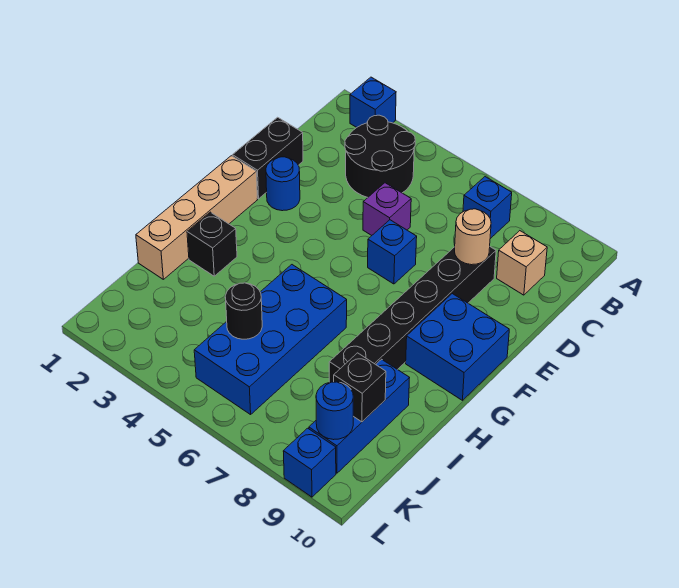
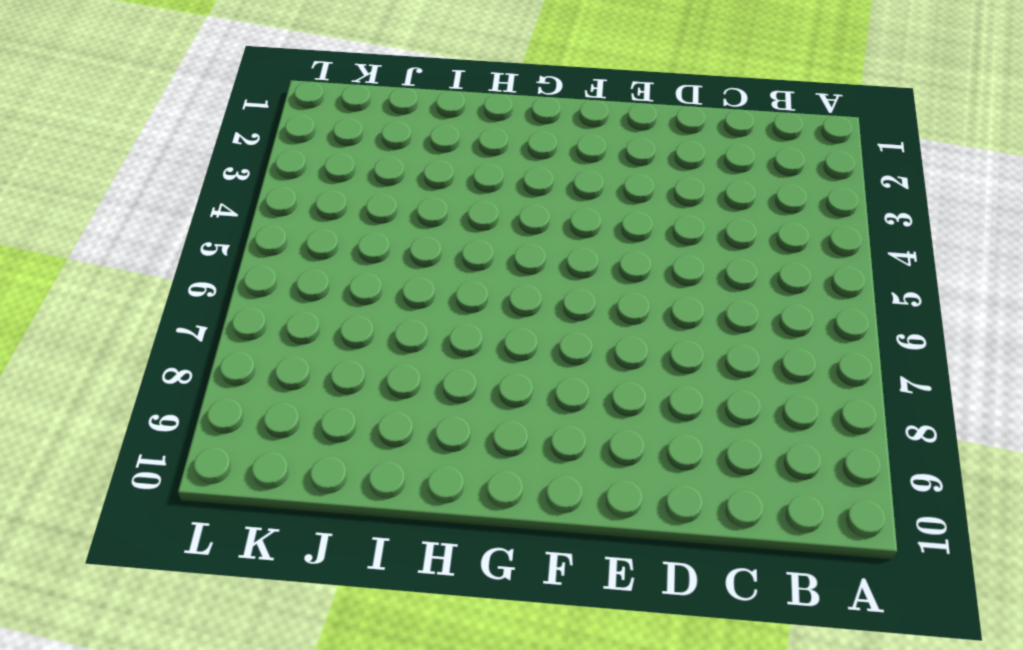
none -> blue 1x1 brick [350,77,396,128]
none -> black 2x2 round brick [345,115,415,197]
none -> blue 1x1 brick [463,177,512,239]

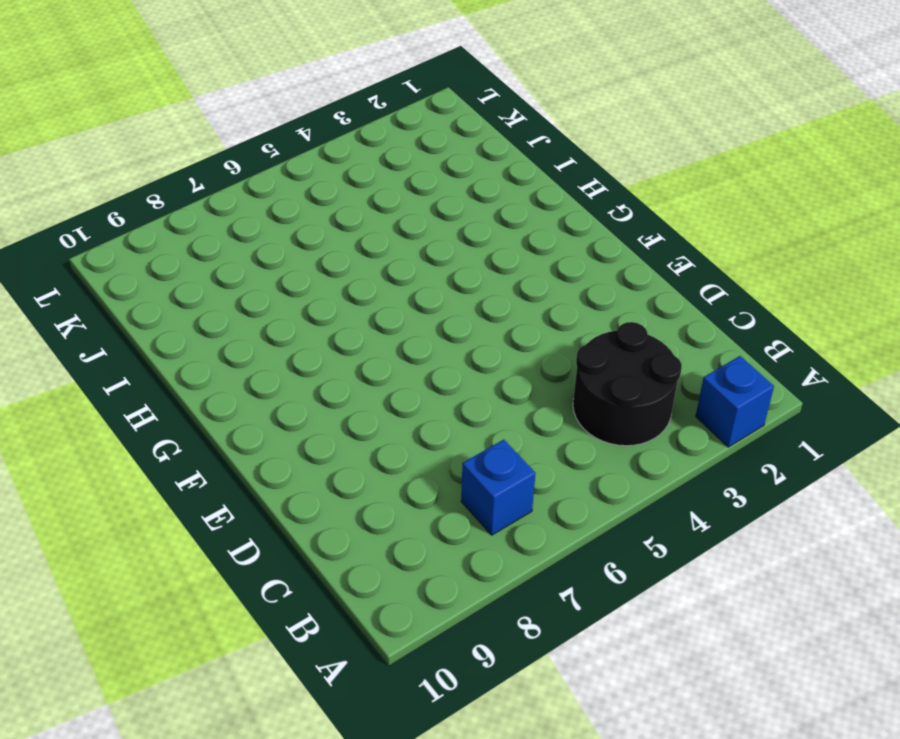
none -> tan 1x1 brick [497,231,547,295]
none -> black 1x2 brick [232,117,303,199]
none -> purple 1x1 brick [363,183,411,235]

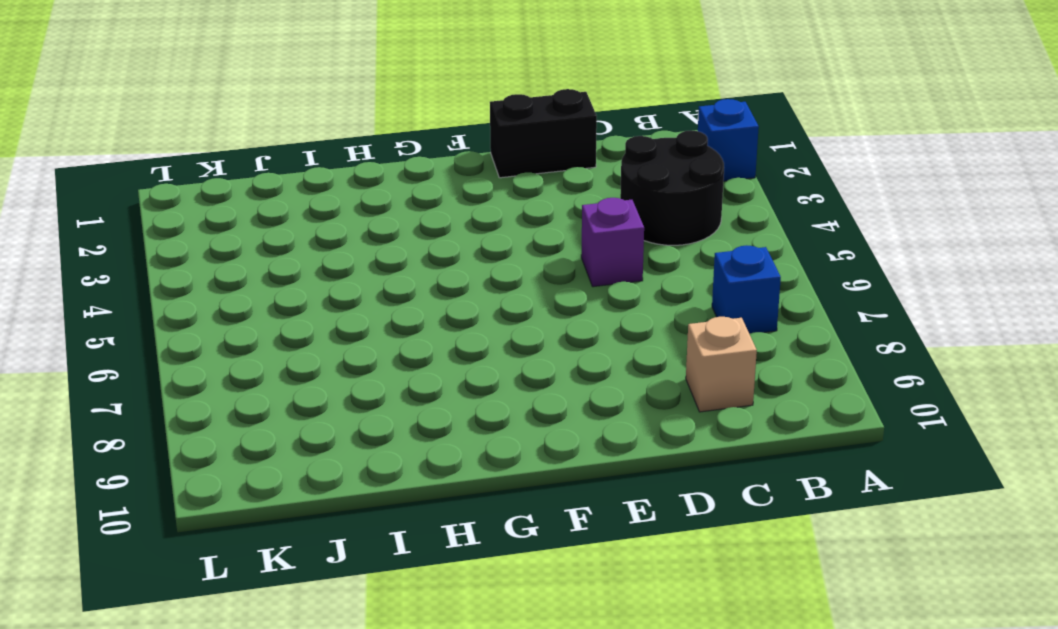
none -> black 1x6 brick [329,247,496,382]
none -> blue 1x1 round brick [266,157,300,211]
none -> blue 1x1 brick [368,220,417,284]

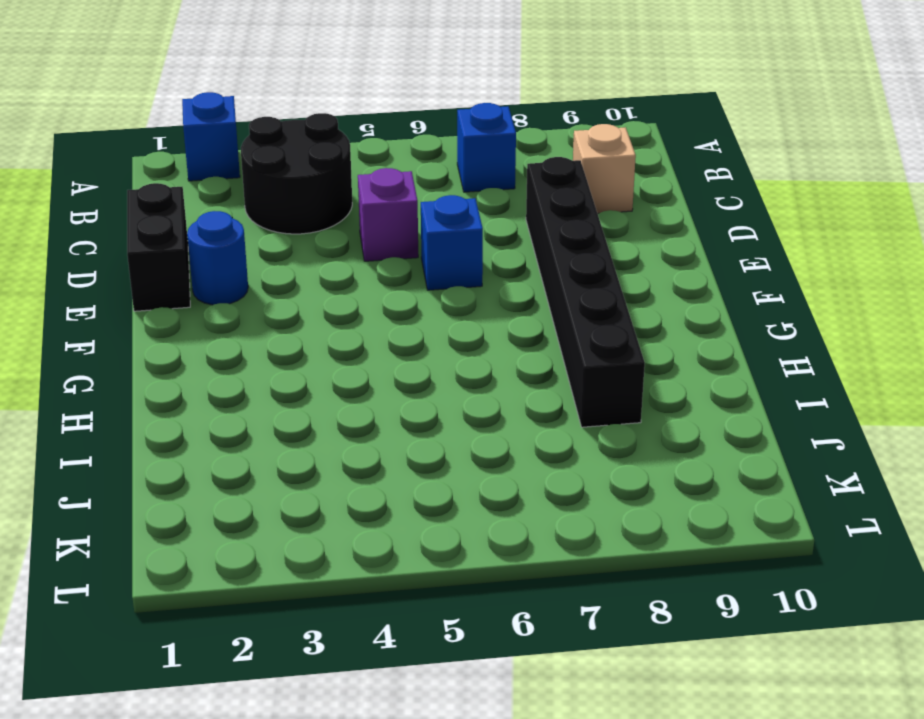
none -> tan 1x4 brick [136,156,257,279]
none -> blue 2x2 brick [406,294,509,400]
none -> black 1x1 brick [187,212,237,276]

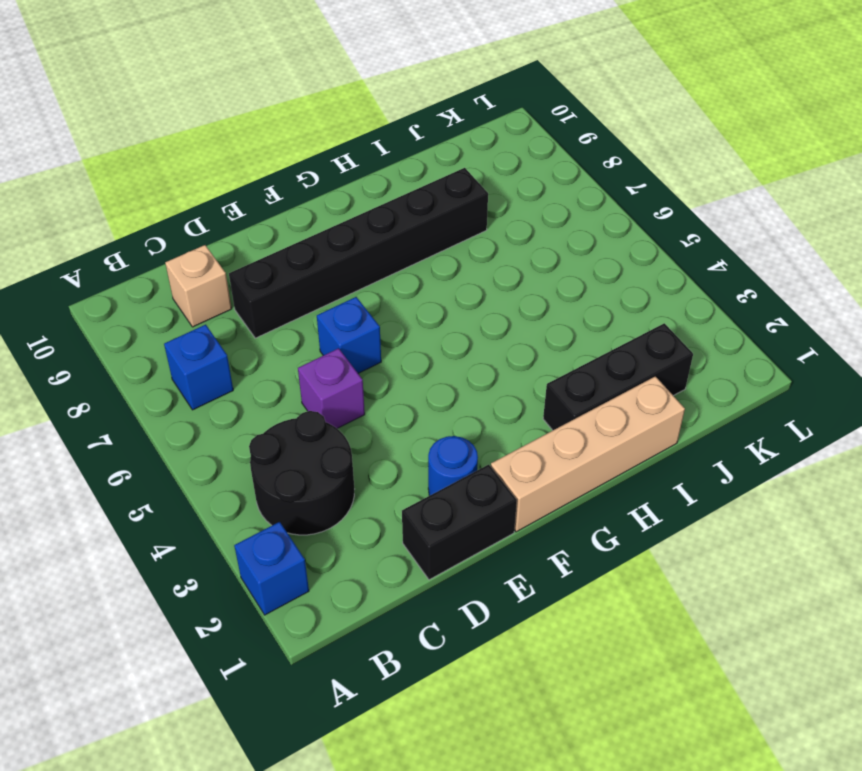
black 1x3 brick [543,323,693,430] -> black 1x1 brick [187,212,237,276]
none -> blue 2x2 brick [406,294,509,400]
none -> blue 2x4 brick [194,265,347,415]
none -> blue 1x3 brick [309,359,409,473]

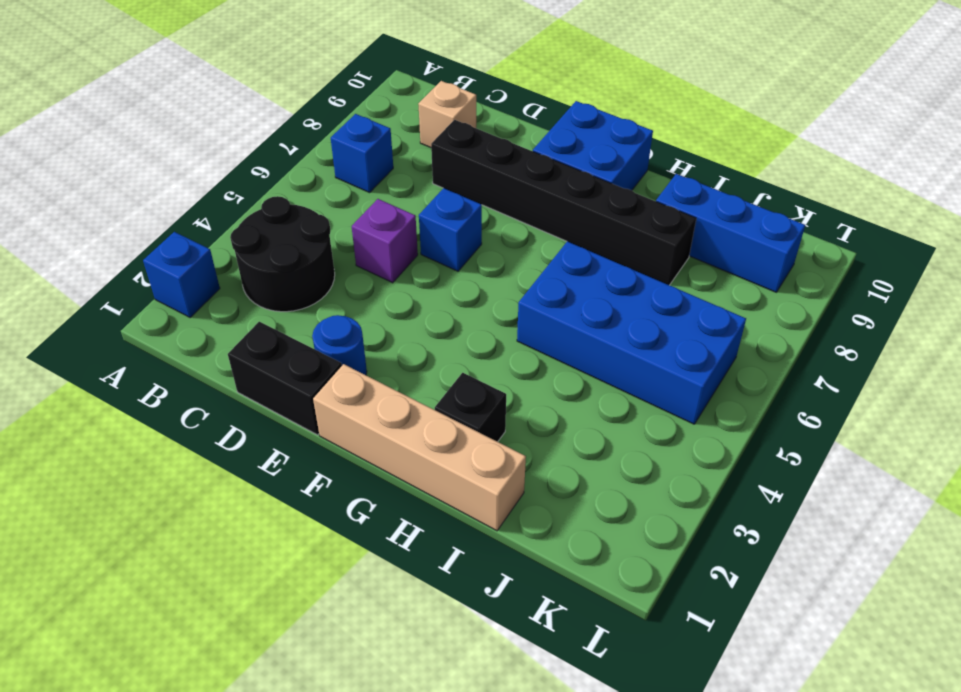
none -> blue 1x1 brick [283,428,336,497]
none -> tan 1x1 round brick [455,209,491,265]
none -> black 1x1 round brick [225,283,262,339]

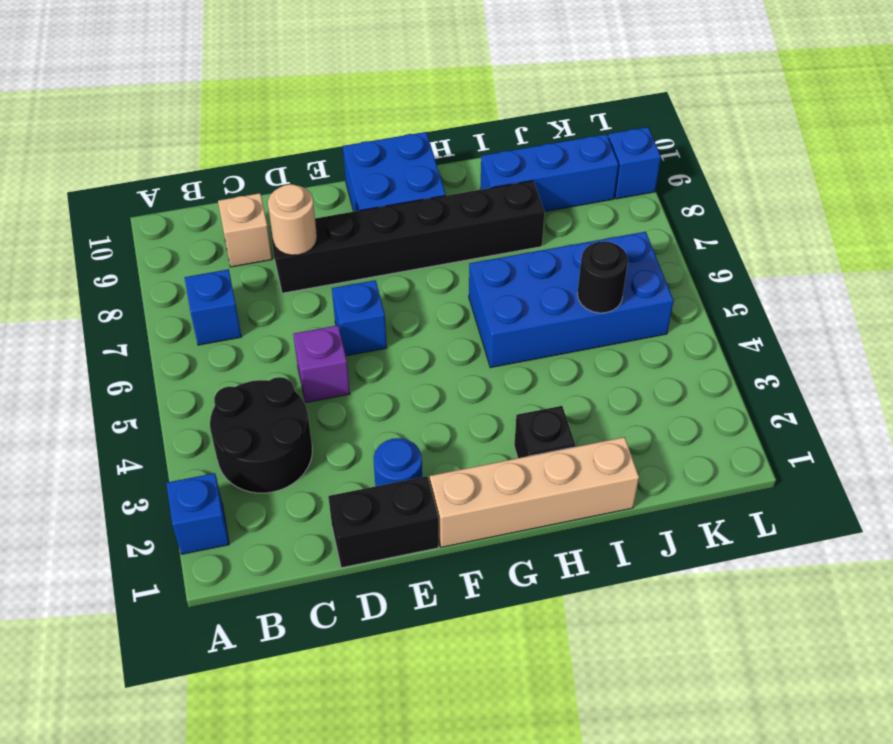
none -> black 1x1 brick [334,353,386,422]
none -> blue 1x1 round brick [316,382,353,440]

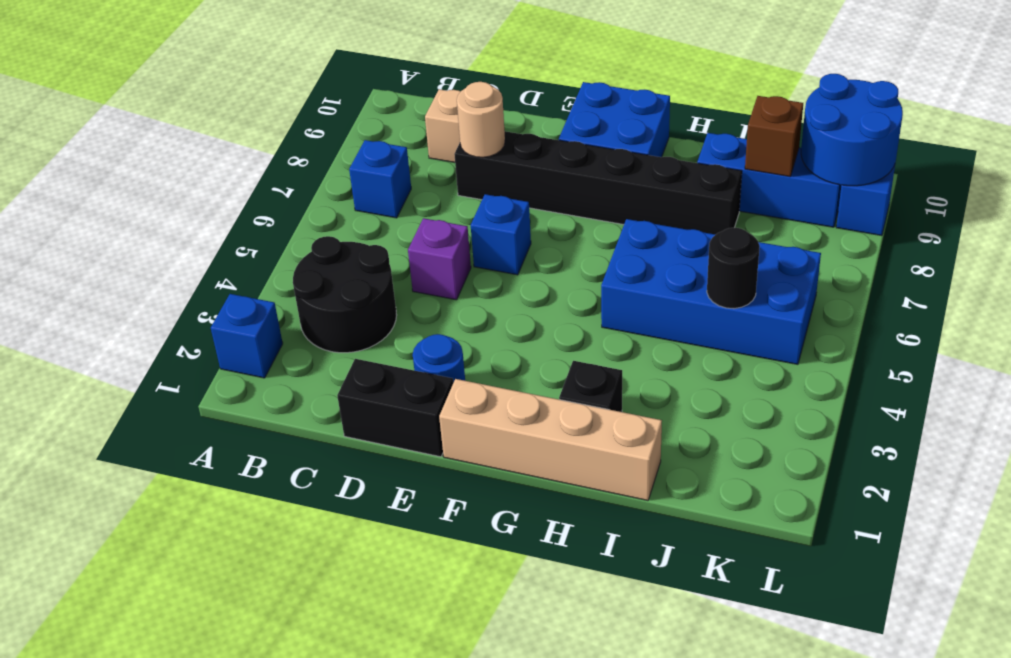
brown 1x1 brick [745,96,803,176] -> black 1x1 brick [334,353,386,422]
blue 2x2 round brick [801,74,903,186] -> blue 1x1 round brick [316,382,353,440]

